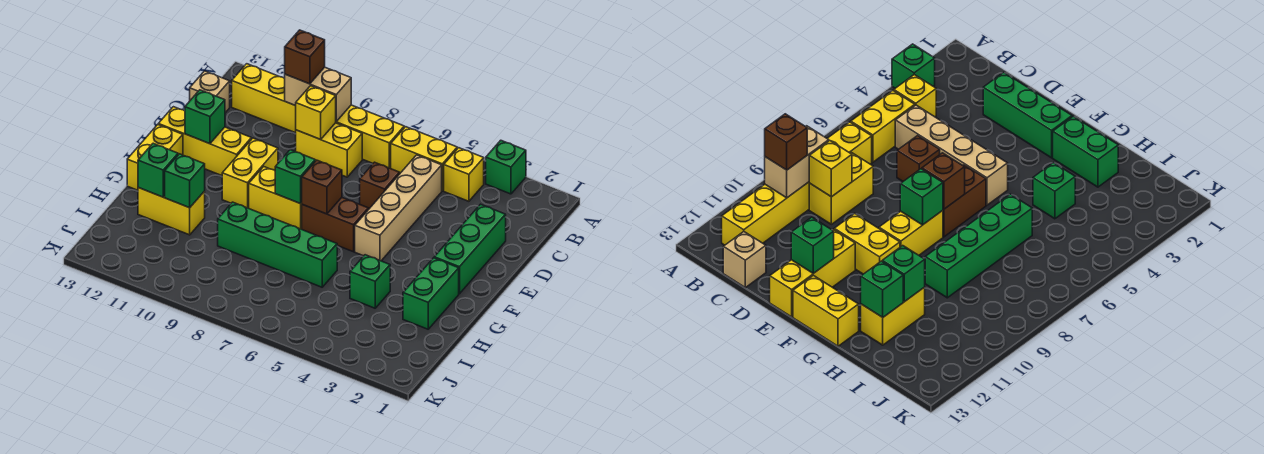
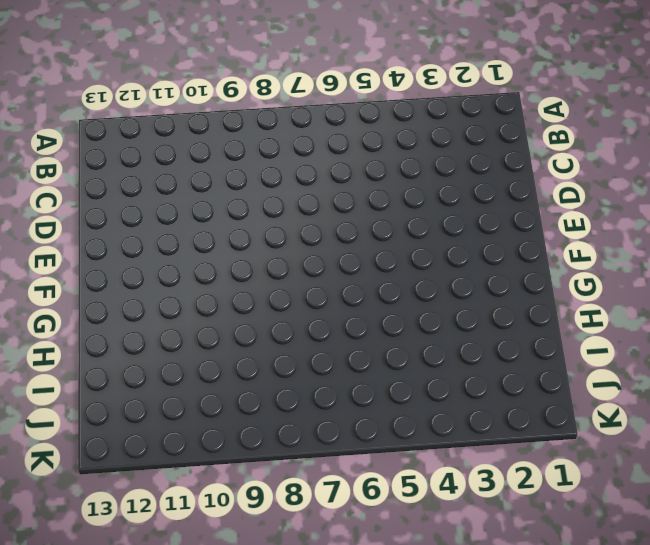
none -> green 1x1 brick [486,140,526,194]
none -> yellow 1x1 brick [444,148,484,201]
none -> yellow 1x2 brick [391,127,457,191]

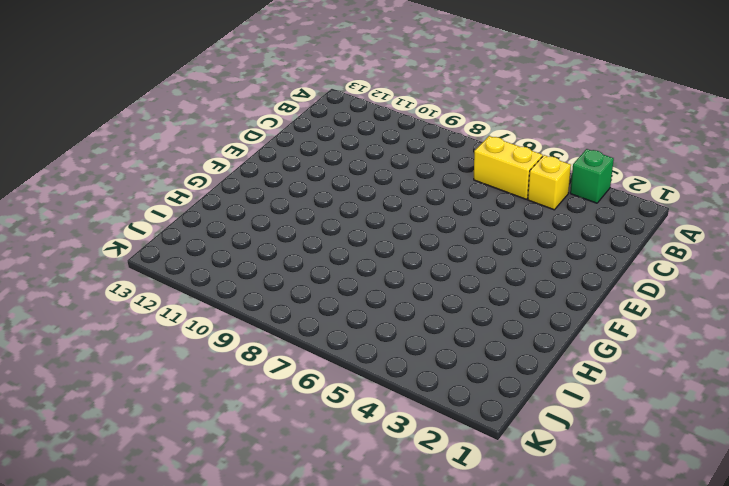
none -> yellow 1x6 brick [232,64,404,168]
none -> tan 1x4 brick [355,155,442,261]
none -> yellow 1x2 brick [296,123,362,177]

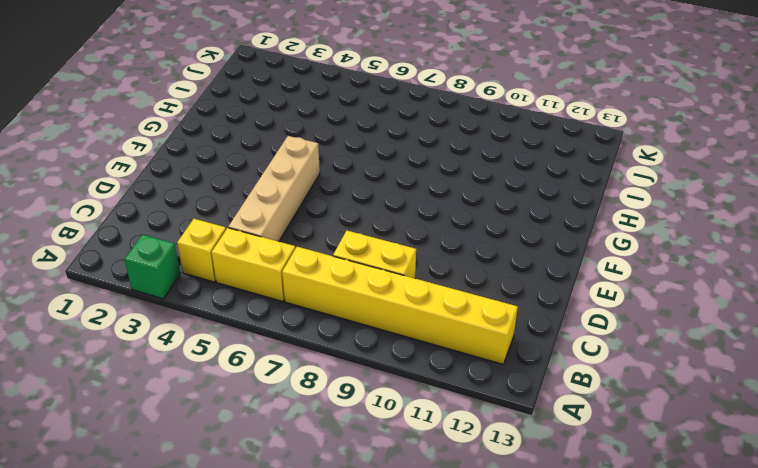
none -> tan 1x1 brick [190,71,230,113]
none -> green 1x3 brick [434,204,506,294]
none -> brown 1x1 brick [360,162,400,210]

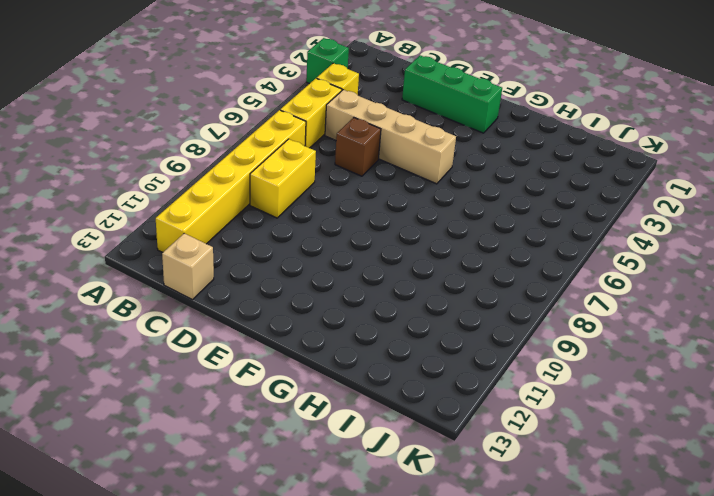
none -> yellow 1x2 brick [222,138,278,208]
none -> yellow 1x3 brick [158,107,251,176]
none -> brown 1x2 brick [302,198,368,252]

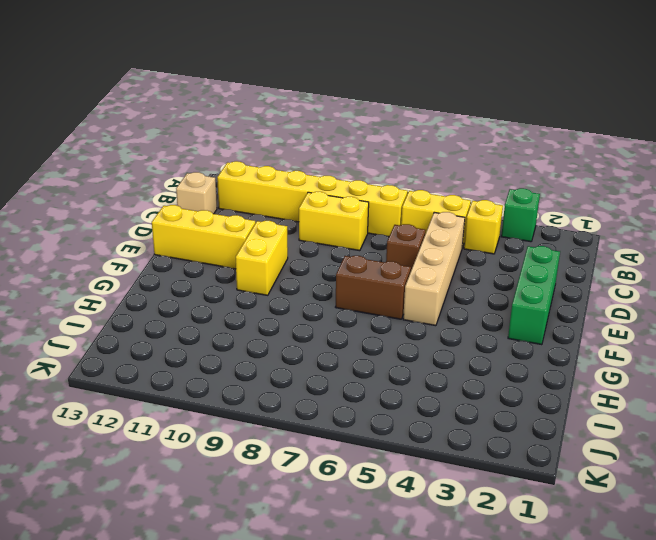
none -> yellow 1x2 brick [249,167,302,229]
none -> yellow 1x2 brick [127,125,183,190]
none -> green 1x2 brick [403,258,459,329]

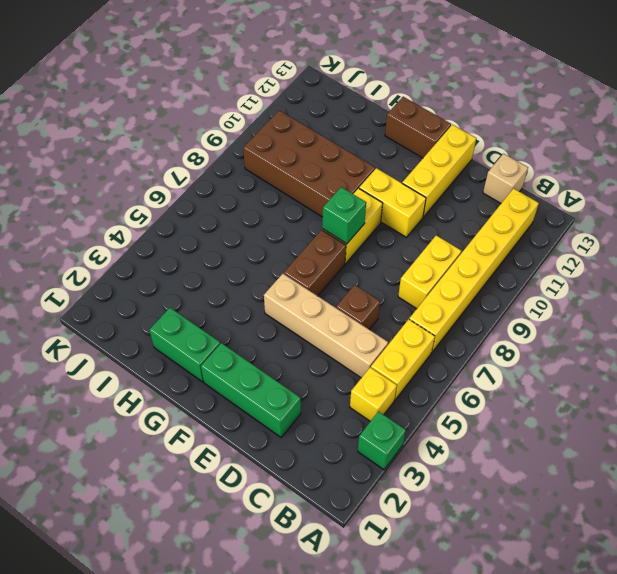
brown 1x2 brick [385,97,451,158] -> yellow 1x2 brick [127,125,183,190]
brown 2x4 brick [243,110,375,217] -> green 1x4 brick [218,202,337,287]
none -> green 1x1 brick [350,255,390,308]
none -> yellow 1x2 brick [138,188,205,235]
none -> tan 1x2 brick [285,67,351,121]

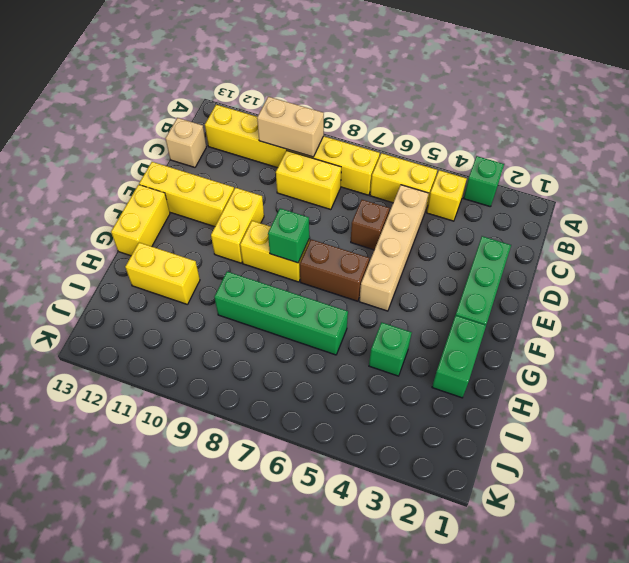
none -> yellow 1x1 brick [296,86,336,139]
none -> green 1x1 brick [185,90,225,144]
none -> brown 1x1 brick [302,160,342,214]

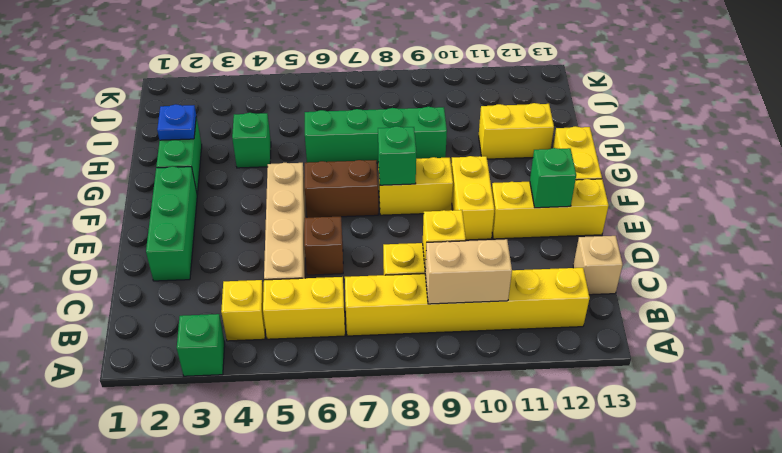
blue 1x1 plate [157,104,196,140] -> none
none -> brown 1x1 brick [302,160,342,214]
none -> green 1x1 brick [165,154,205,208]
none -> green 1x1 brick [138,143,178,197]

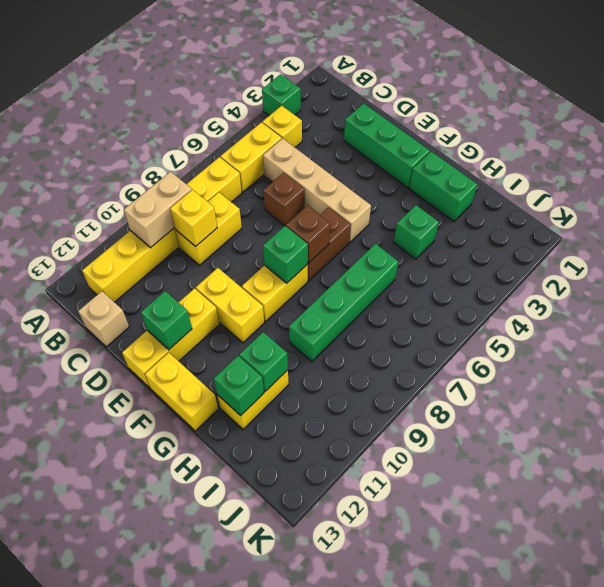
none -> brown 1x1 brick [285,30,325,84]

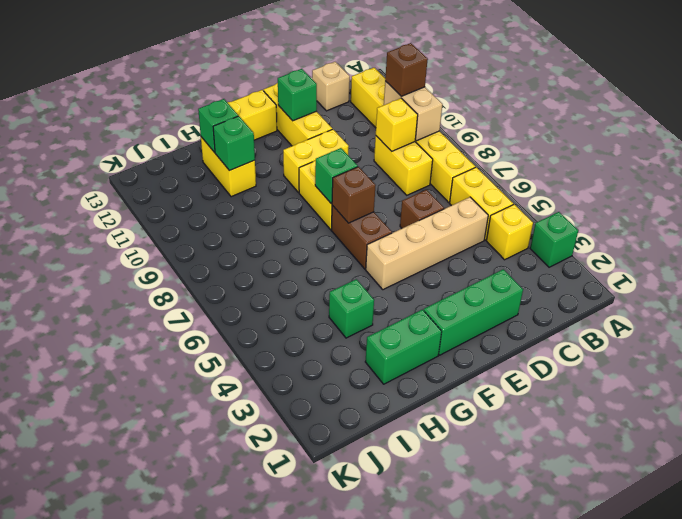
none -> green 1x4 brick [218,202,337,287]

